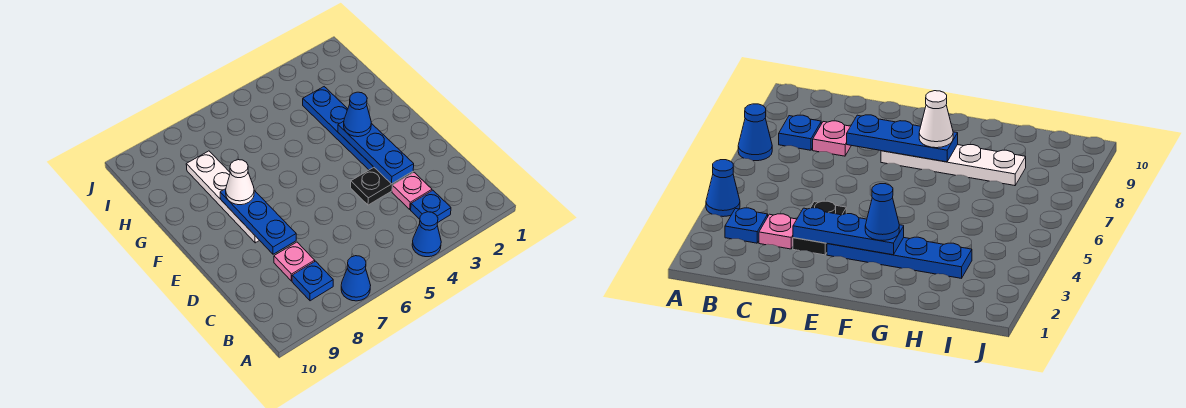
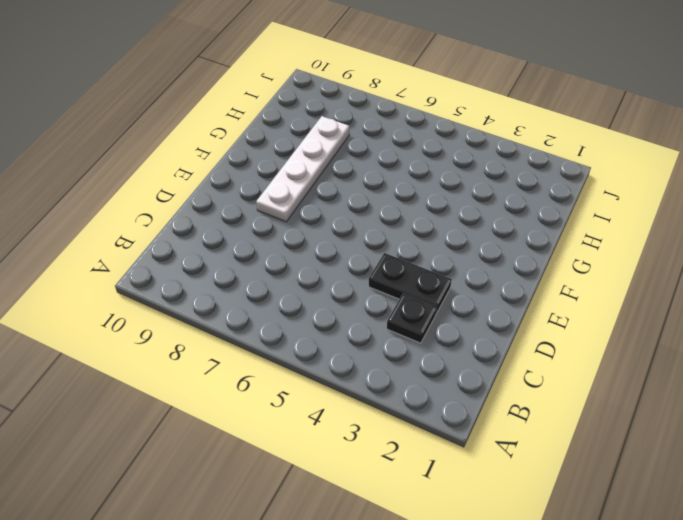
black 1x1 plate [387,294,437,343] -> pink 1x1 plate [392,173,432,209]
none -> blue 1x1 cone [412,212,441,257]
none -> blue 1x1 cone [341,256,371,301]
none -> blue 1x1 plate [411,190,451,222]

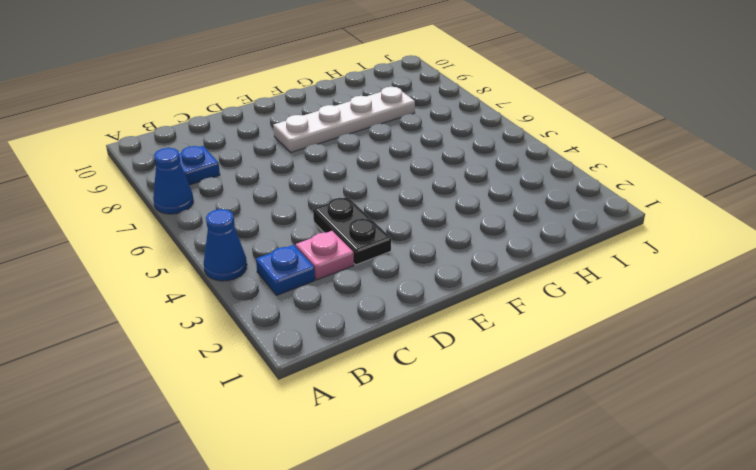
none -> pink 1x1 plate [274,242,315,281]
none -> blue 1x4 plate [303,87,373,170]
none -> blue 1x3 plate [338,121,414,184]

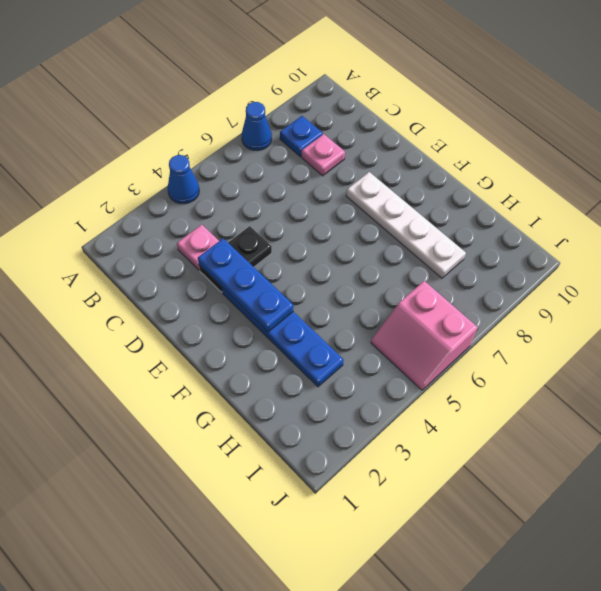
pink 2x2 slope [371,281,478,390] -> none
none -> blue 1x1 plate [411,190,451,222]
none -> blue 1x3 plate [220,189,296,254]
none -> blue 1x1 cone [344,92,371,137]

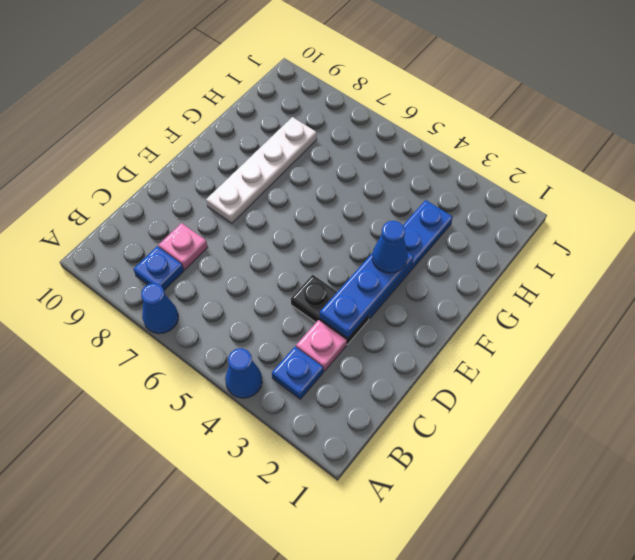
none -> blue 1x3 plate [220,189,296,254]
none -> white 1x1 cone [226,160,254,205]

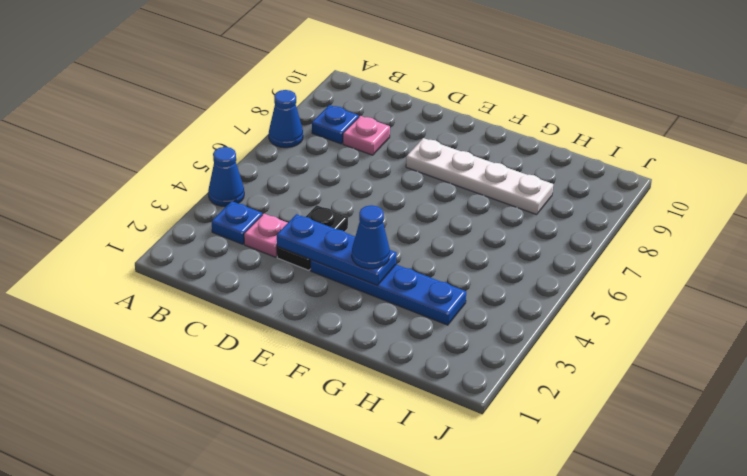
none -> blue 1x3 plate [220,189,296,254]
none -> white 1x1 cone [226,160,254,205]

